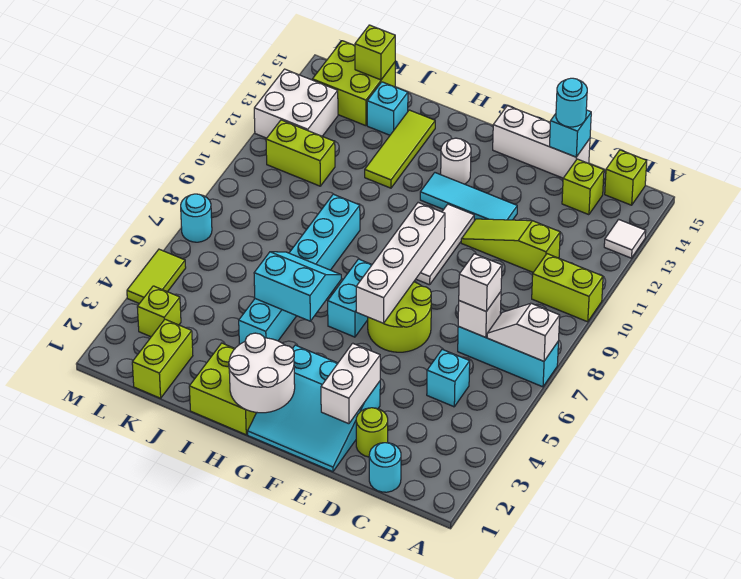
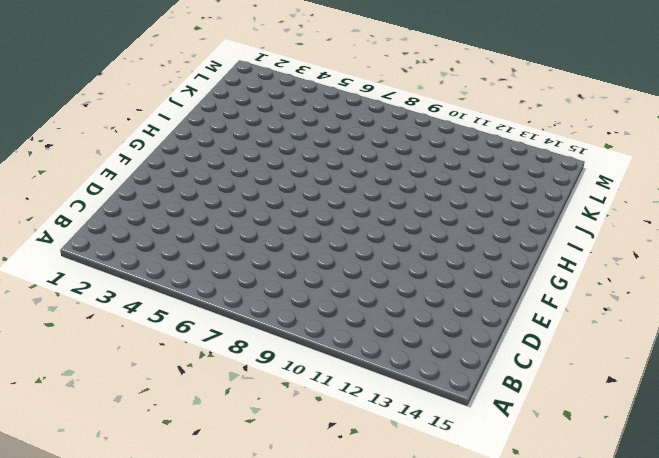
none -> cyan 1x3 brick [458,327,558,387]
none -> lime 1x2 brick [532,254,603,322]
none -> white 1x1 tile [604,219,646,258]
none -> lime 1x1 brick [605,150,647,205]

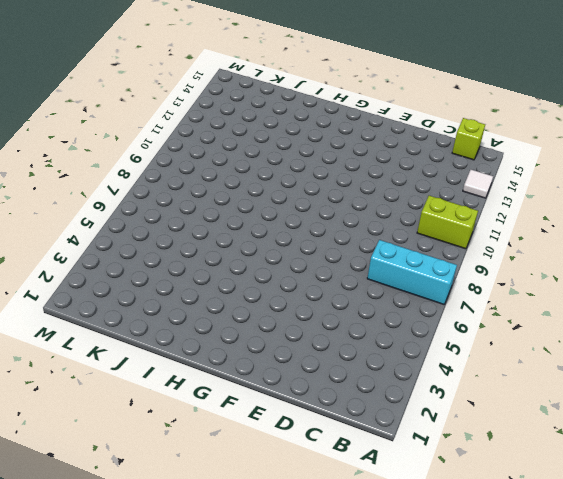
none -> cyan 1x1 round brick [369,443,401,492]
none -> cyan 1x1 brick [427,349,470,407]
none -> lime 1x3 slope [461,219,560,272]
none -> lime 1x1 brick [562,159,604,215]

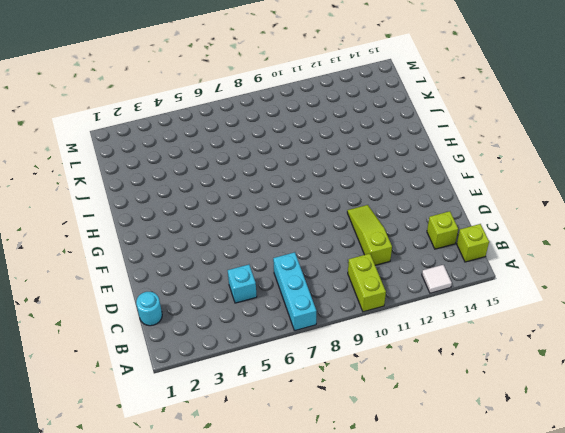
none -> lime 1x1 round brick [356,408,388,457]
none -> white 1x3 brick [493,106,590,178]
none -> cyan 3x3 slope [248,345,380,472]
none -> lime 2x2 round brick [368,282,431,352]

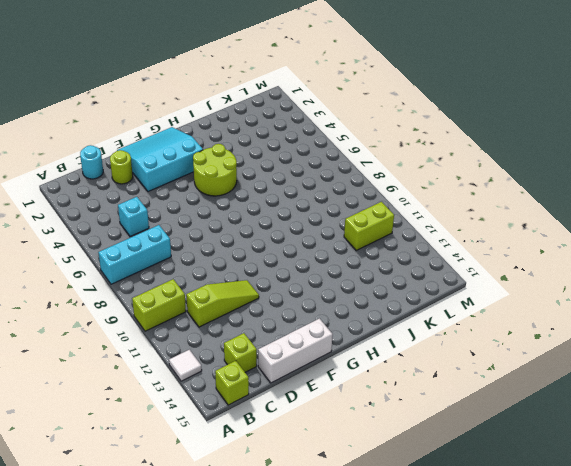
lime 2x2 round brick [193,144,237,196] -> lime 2x2 round brick moved to [368,282,431,352]
none -> cyan 1x3 tile [420,173,517,221]
none -> white 1x3 tile [416,204,474,285]
none -> cyan 1x2 brick [328,259,372,337]
none -> white 1x1 round brick [441,138,471,184]

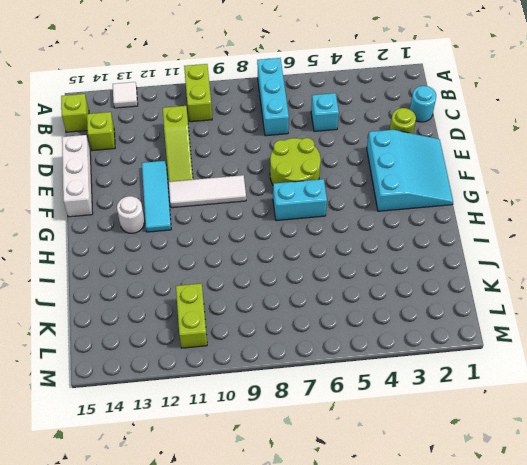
none -> lime 2x2 brick [189,343,257,435]
none -> cyan 1x6 brick [239,194,360,345]
none -> lime 1x3 tile [365,110,435,188]
none -> cyan 1x1 brick [367,82,408,135]

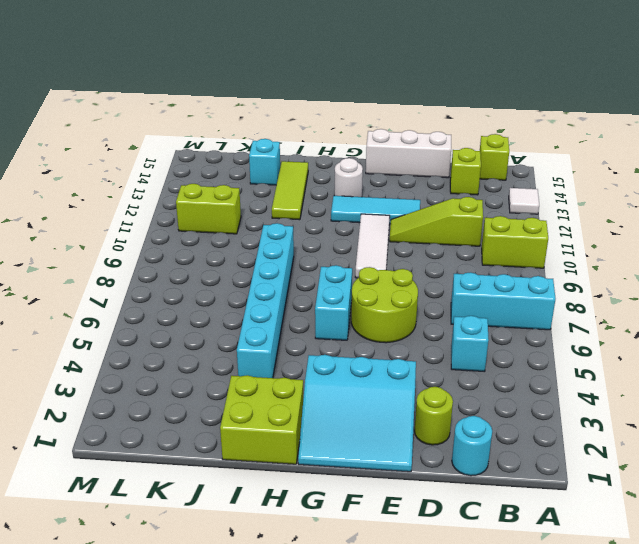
none -> lime 1x2 brick [132,319,193,398]
none -> lime 2x2 brick [312,41,395,126]
none -> lime 1x1 brick [137,286,181,337]
none -> white 2x2 brick [254,69,338,138]

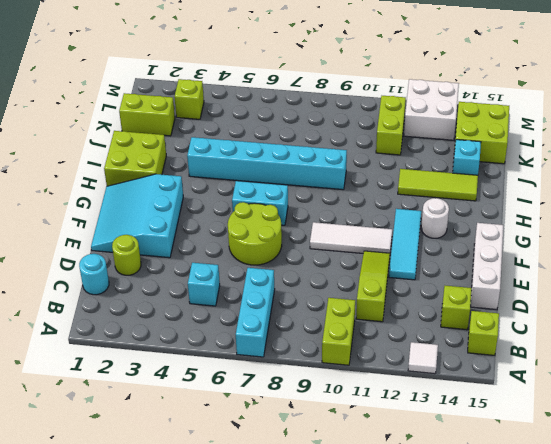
none -> lime 1x2 tile [127,249,186,304]
none -> cyan 1x1 round brick [181,194,212,242]
none -> white 1x2 slope [487,303,560,361]
none -> white 1x1 brick [458,292,501,337]

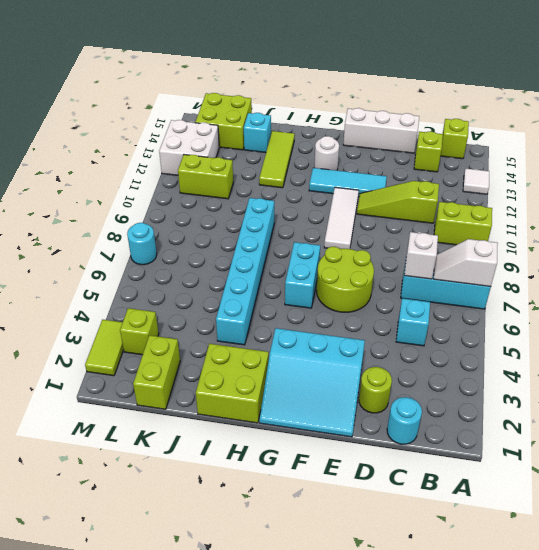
lime 1x2 tile [85,320,124,376] -> lime 1x2 tile moved to [127,249,186,304]
none -> cyan 1x1 brick [549,110,591,157]
none -> white 1x2 brick [321,343,380,424]
none -> white 1x4 brick [356,203,445,323]
none -> white 2x2 round brick [229,333,295,413]

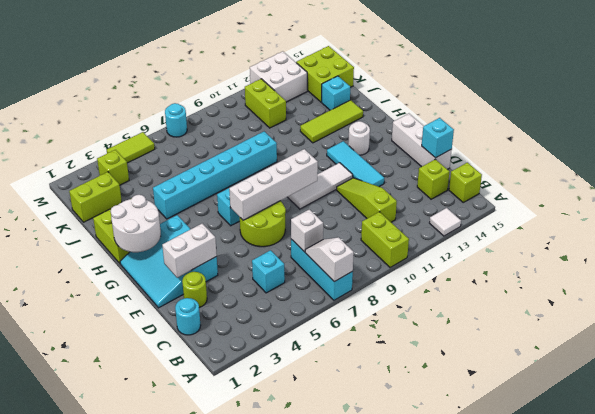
none -> cyan 2x2 slope [254,252,341,321]
none -> lime 1x1 brick [355,25,395,80]
none -> white 1x1 brick [459,254,502,311]
none -> cyan 1x1 round brick [556,78,587,127]

